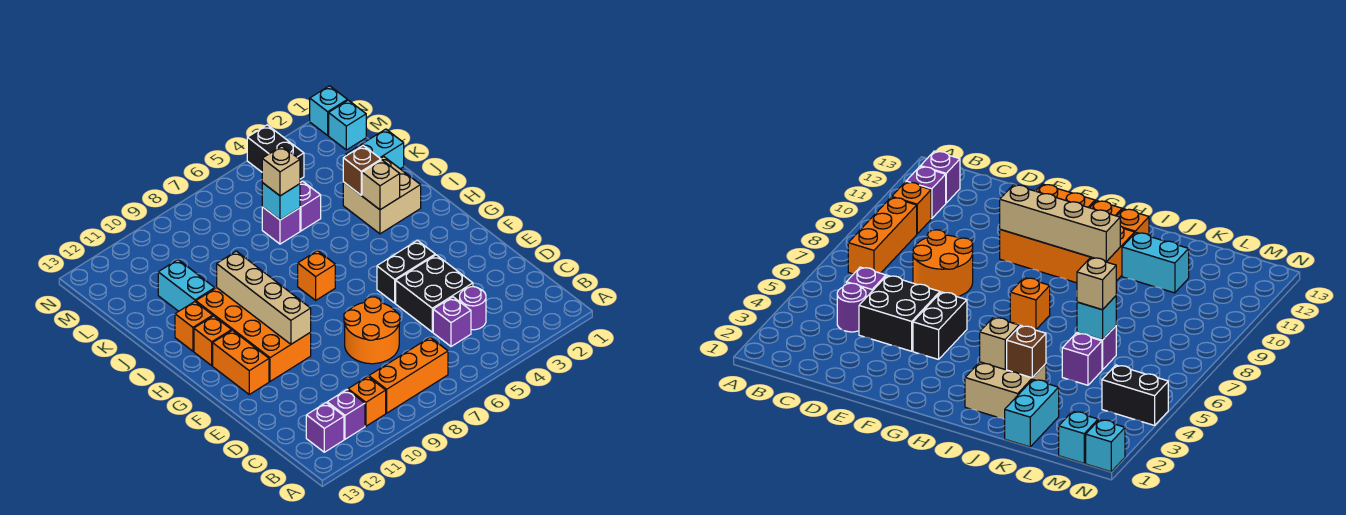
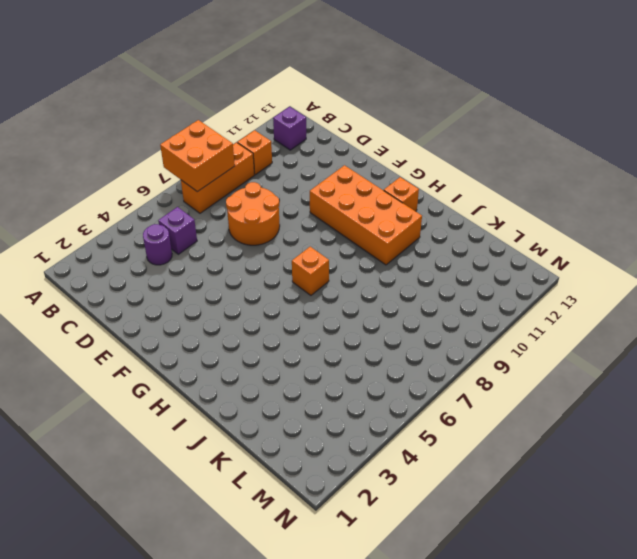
orange 2x2 brick [160,120,235,192] -> none
none -> purple 1x1 brick [327,390,365,439]
none -> black 2x2 brick [396,255,473,332]
none -> black 1x2 brick [377,240,435,303]

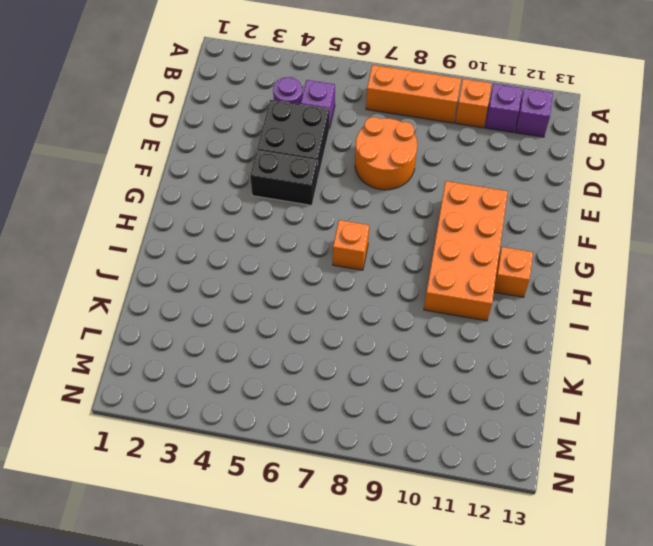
none -> orange 1x2 brick [213,330,269,394]
none -> tan 2x2 brick [343,157,421,234]
none -> orange 1x1 brick [175,302,213,351]

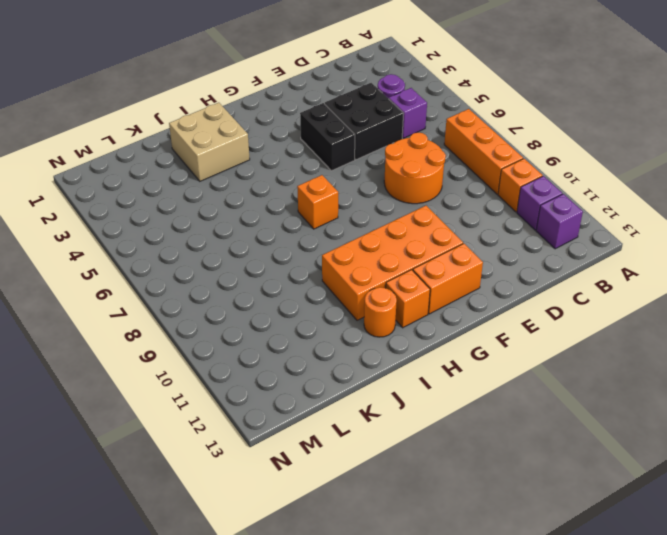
orange 1x1 round brick [364,287,397,337] -> orange 1x1 brick [175,302,213,351]
none -> cyan 1x2 brick [158,260,215,311]
none -> cyan 1x2 brick [345,129,404,169]
none -> purple 1x1 brick [300,181,321,231]

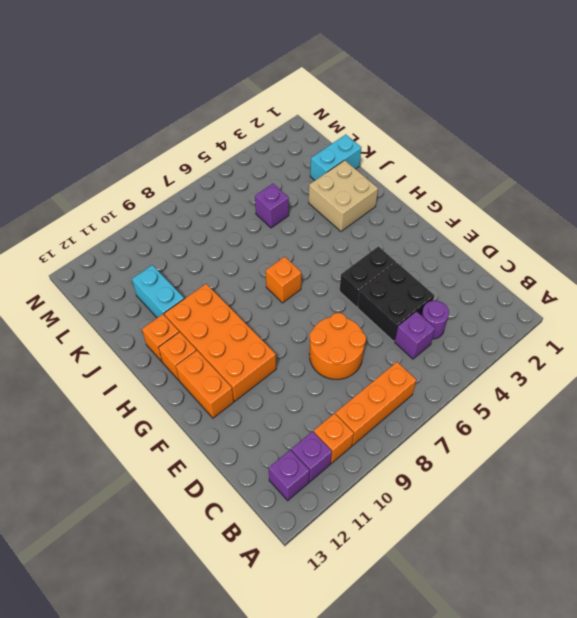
none -> purple 1x1 brick [262,207,300,244]
none -> cyan 1x1 brick [329,100,366,150]
none -> black 1x2 brick [247,125,304,179]

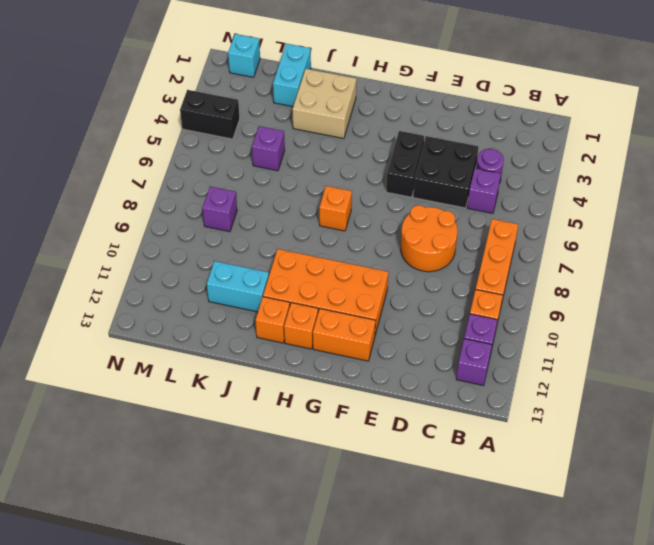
purple 1x1 brick [203,186,237,232] -> purple 1x1 brick moved to [262,207,300,244]
none -> cyan 1x1 brick [310,86,347,135]
none -> tan 1x4 brick [217,251,311,344]
none -> tan 1x1 brick [362,160,400,210]

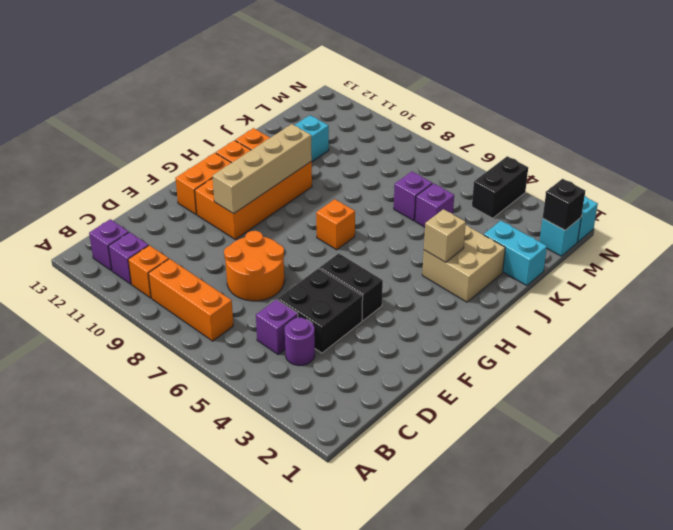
black 1x1 brick [543,179,585,230] -> none
none -> brown 1x1 brick [343,146,381,195]
none -> cyan 1x1 brick [262,183,300,220]
none -> tan 1x1 brick [262,146,300,196]

